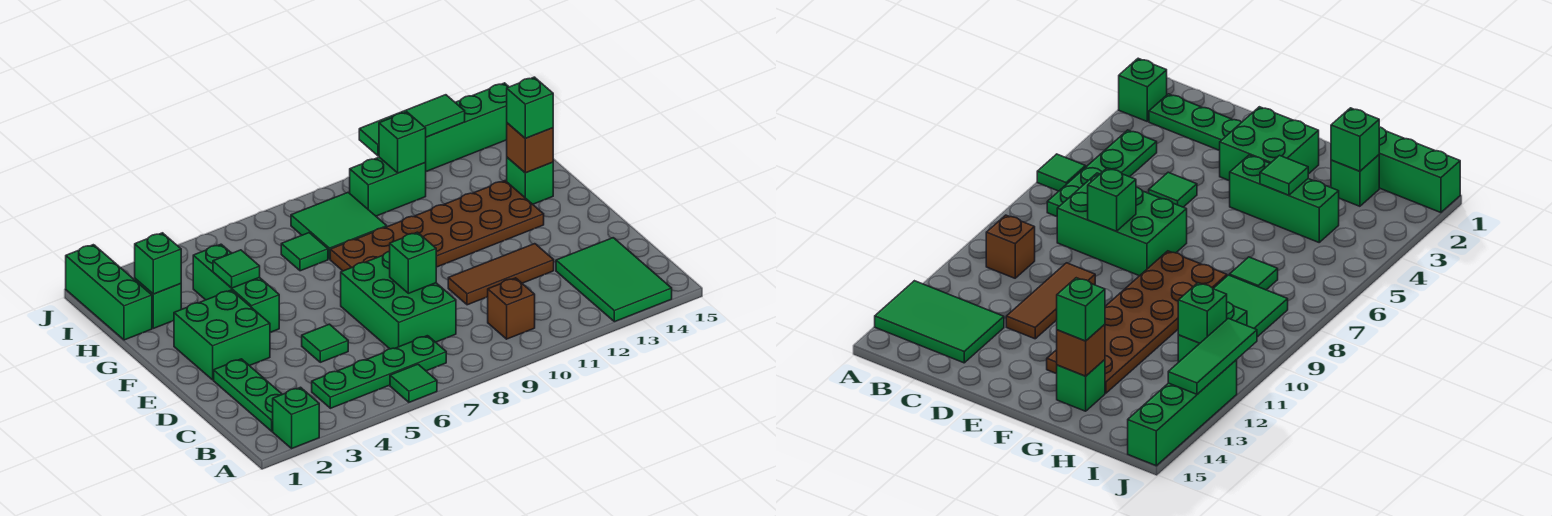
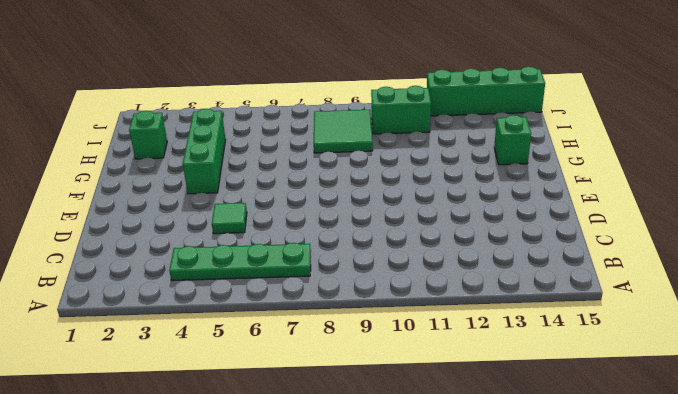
none -> green 1x1 brick [273,387,319,448]
none -> green 1x1 tile [390,364,437,402]
none -> green 2x3 tile [556,238,672,322]

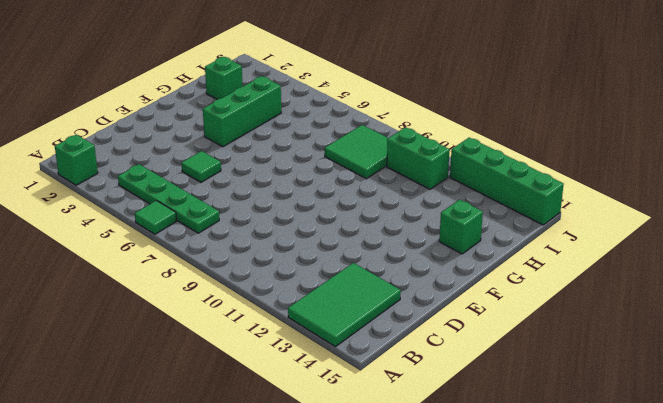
none -> green 1x3 plate [214,359,282,431]
none -> brown 1x1 brick [488,278,535,339]
none -> green 2x3 brick [341,251,456,349]

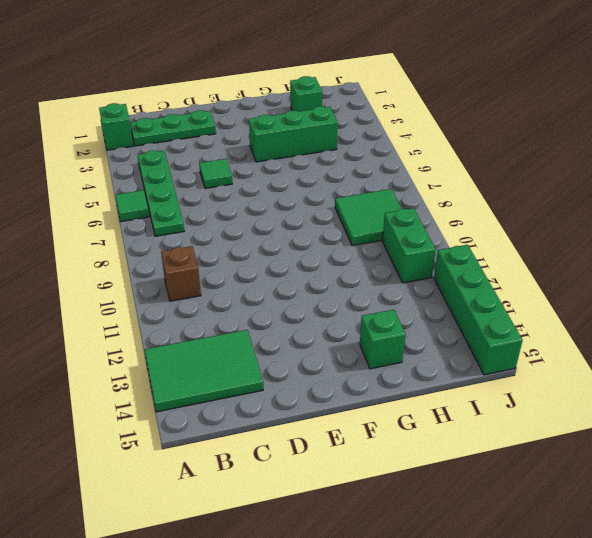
none -> green 2x3 brick [341,251,456,349]
none -> brown 1x3 tile [448,244,554,305]
none -> green 2x2 brick [174,290,270,380]

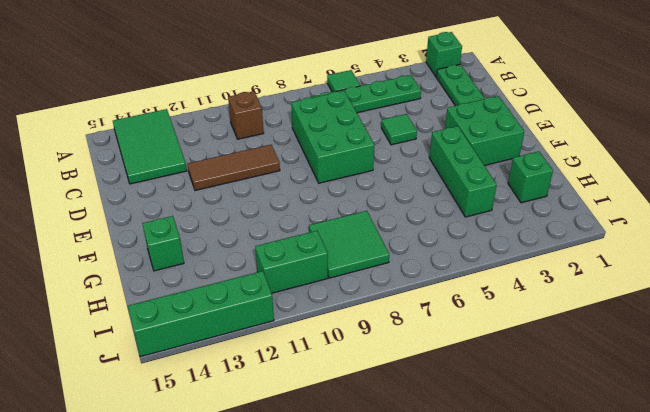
none -> brown 2x6 plate [330,181,544,271]
none -> green 1x3 brick [66,245,152,340]
none -> green 1x1 tile [281,233,328,271]

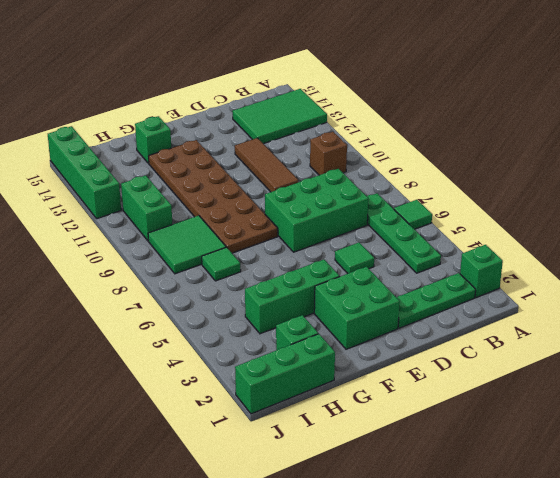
none -> green 1x1 brick [390,232,436,293]
none -> green 1x1 tile [213,250,260,288]
none -> brown 1x1 brick [507,123,553,173]

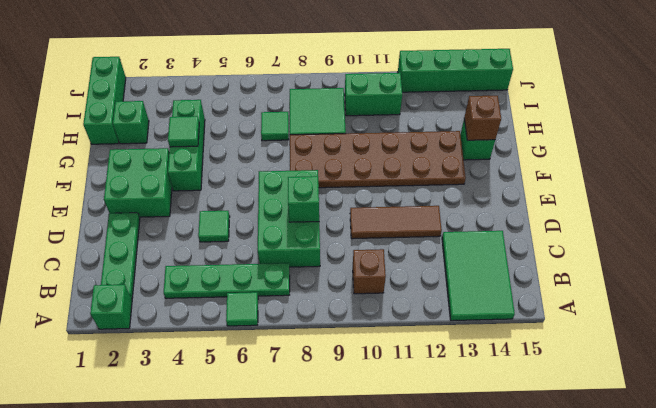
none -> green 1x1 brick [135,233,181,294]
none -> green 1x1 brick [379,112,426,173]
none -> green 1x3 tile [359,95,465,156]

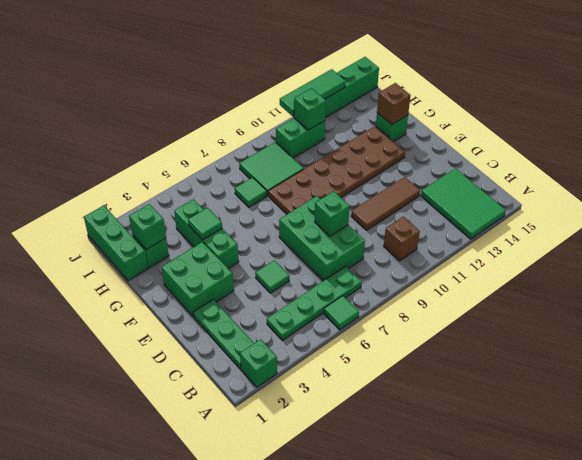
none -> green 1x1 brick [507,77,553,138]

